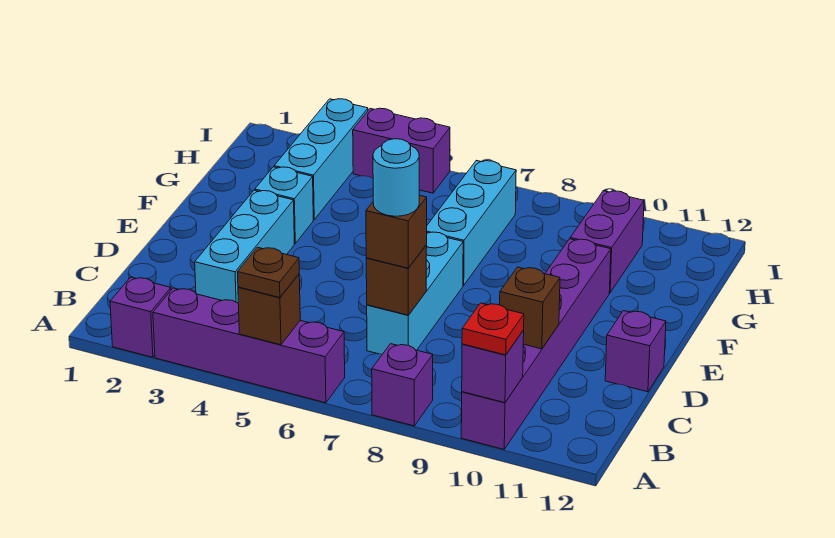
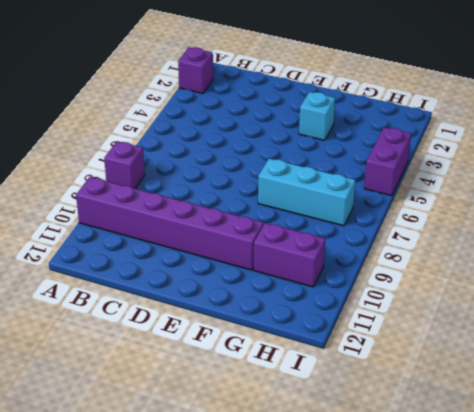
none -> purple 1x4 brick [153,288,345,403]
none -> cyan 1x3 brick [195,190,294,303]
none -> cyan 1x3 brick [367,232,463,354]

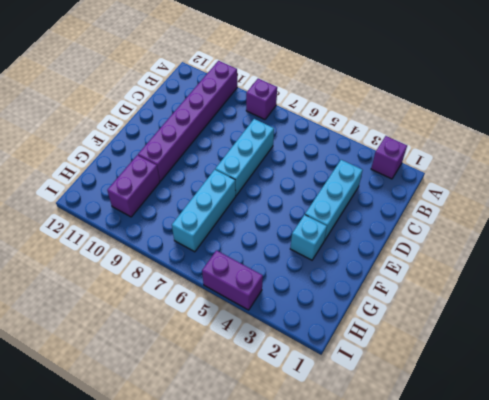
none -> purple 1x4 brick [153,288,345,403]
none -> purple 1x1 brick [605,311,666,392]
none -> cyan 1x3 brick [274,99,368,220]

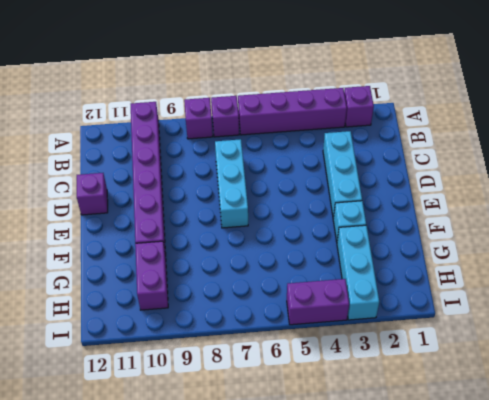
purple 1x1 brick [211,96,239,137] -> purple 1x1 brick moved to [462,330,524,403]
none -> cyan 1x3 brick [427,160,516,285]
none -> brown 1x1 brick [238,274,300,345]
none -> brown 1x1 brick [366,245,427,315]

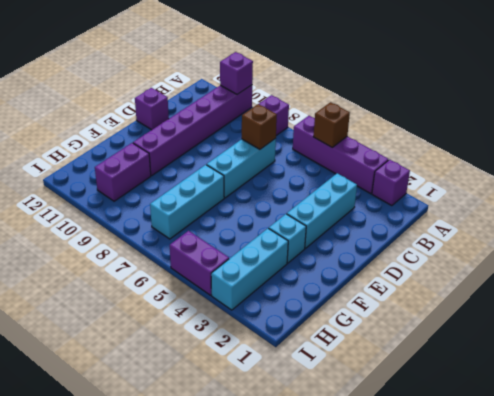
none -> brown 1x1 brick [500,267,560,349]
none -> brown 1x1 plate [238,247,299,298]
none -> red 1x1 plate [462,303,524,355]

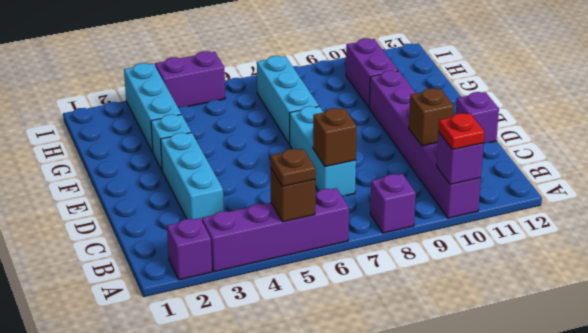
none -> brown 1x1 brick [366,195,427,268]
none -> cyan 1x1 round brick [373,139,419,216]

